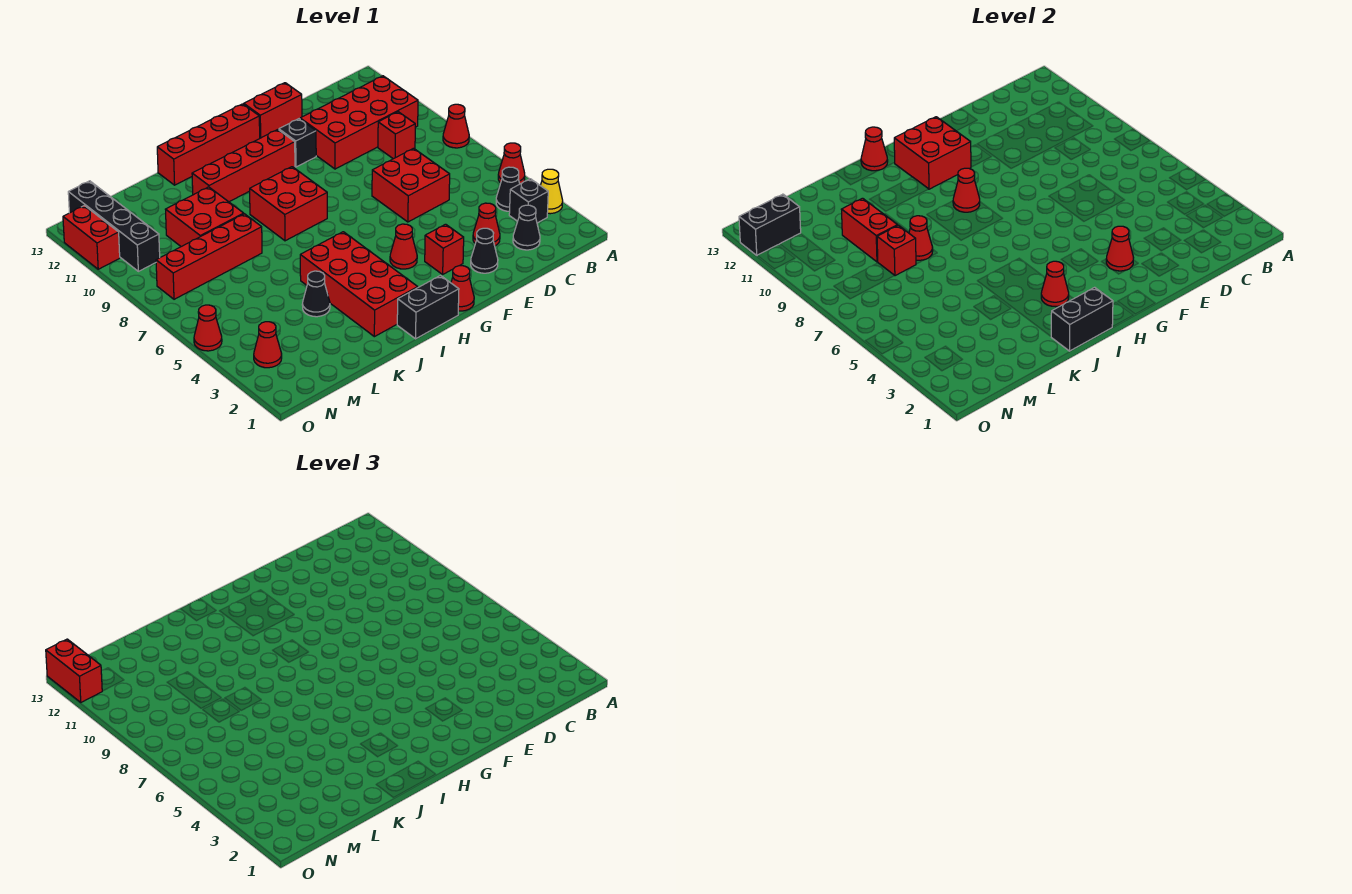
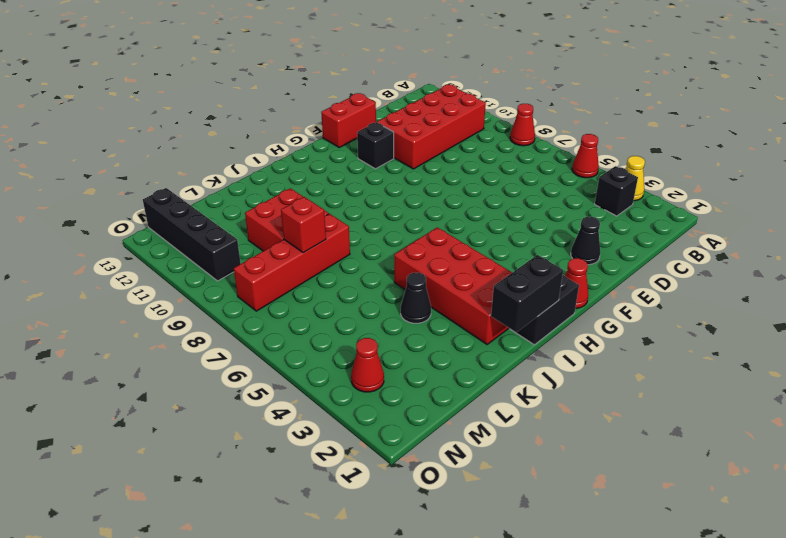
none -> black 1x1 cone [496,167,520,211]
none -> black 1x1 cone [513,205,540,250]
none -> red 1x1 brick [378,112,415,159]
none -> red 1x1 cone [473,203,500,246]

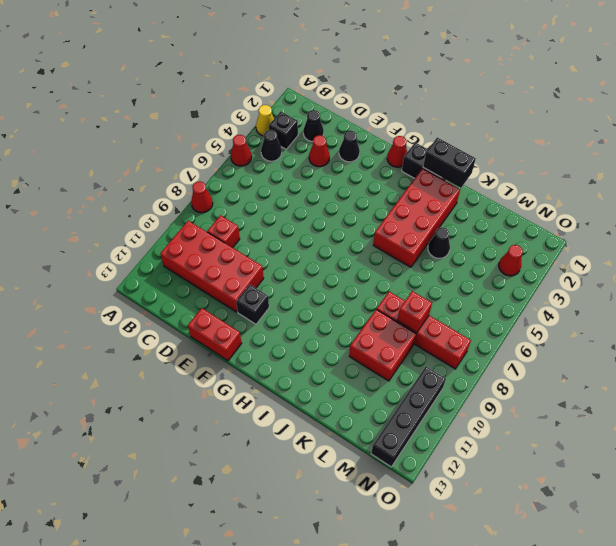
none -> red 2x2 brick [372,148,450,222]
none -> red 1x1 brick [425,224,464,274]
none -> red 1x1 cone [390,224,417,269]
none -> red 1x4 brick [192,130,295,202]

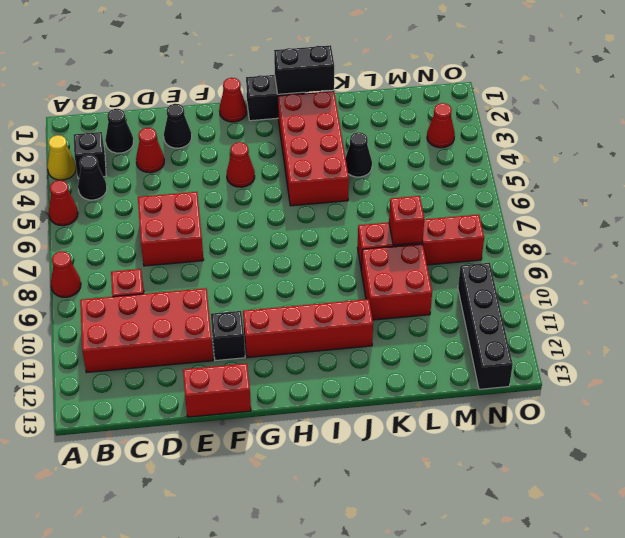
none -> red 1x1 brick [425,224,464,274]
none -> red 1x4 brick [157,104,260,185]
none -> red 2x2 brick [250,167,327,241]
none -> red 1x1 cone [194,305,222,351]

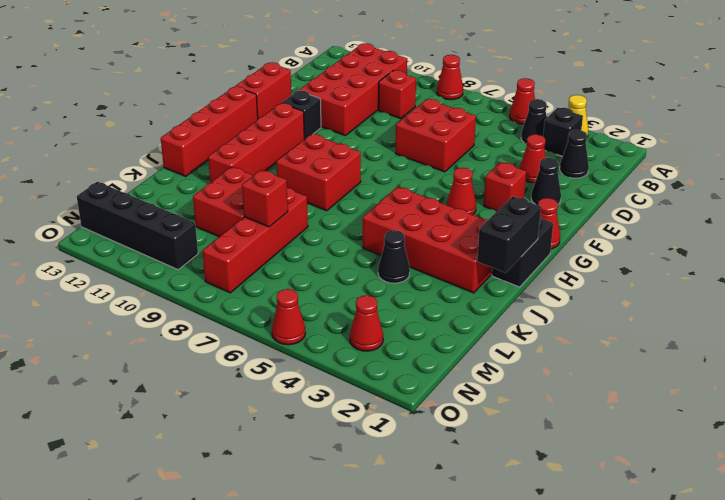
none -> red 1x2 brick [63,206,120,269]
none -> red 1x1 cone [1106,226,1134,271]
none -> red 2x2 brick [894,117,971,189]
none -> red 1x1 cone [953,168,980,212]

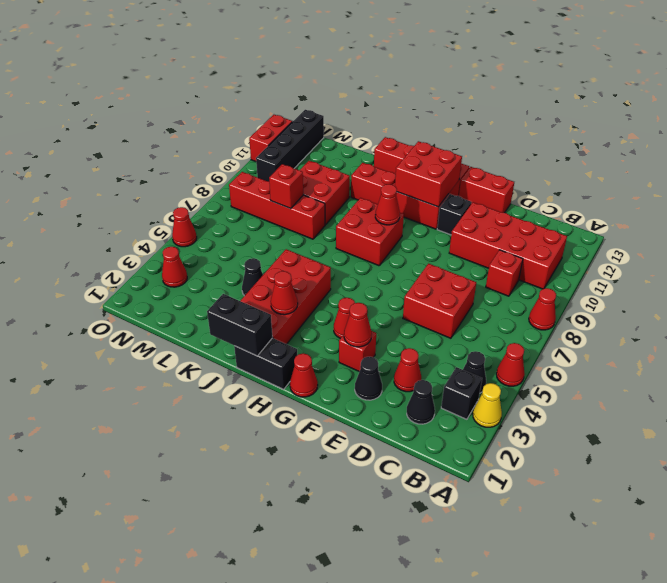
none -> red 1x1 cone [861,127,888,171]
none -> red 1x1 cone [909,216,933,260]
none -> red 1x2 brick [841,198,898,262]
none -> black 1x2 brick [739,194,801,255]

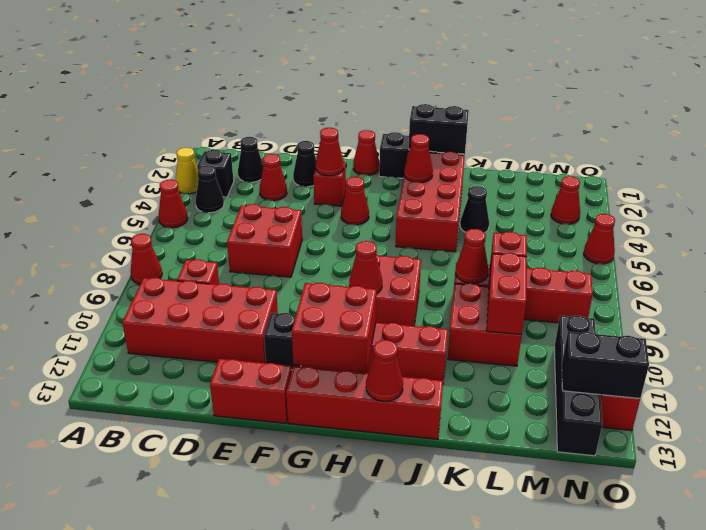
none -> red 1x2 brick [46,639,102,702]

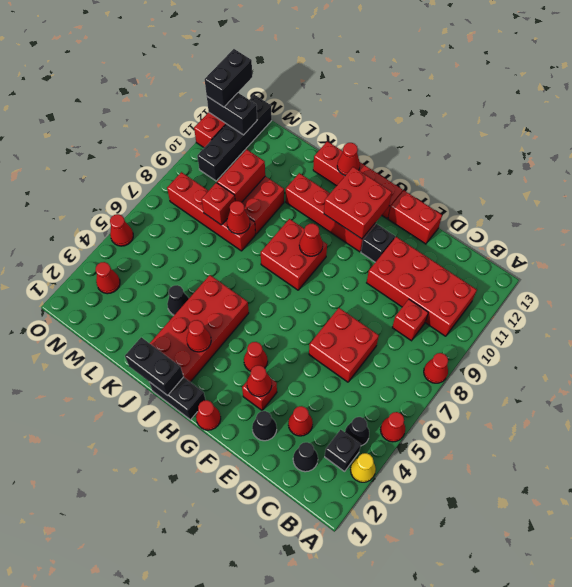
black 1x2 brick [205,49,252,107] -> red 1x2 brick [46,639,102,702]

